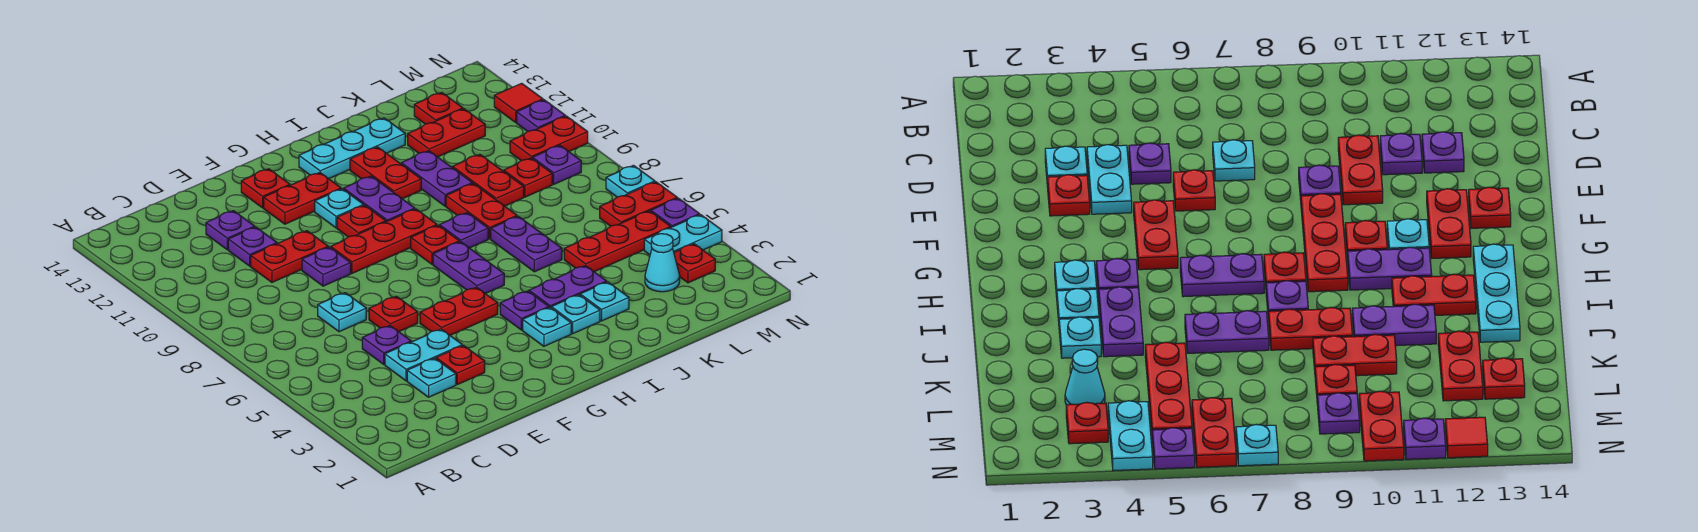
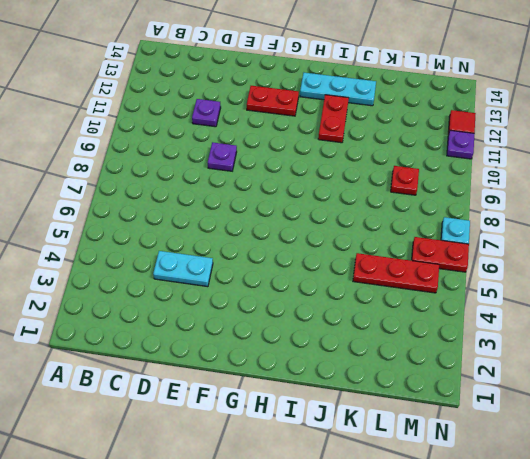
none -> cyan 1x1 plate [407,358,456,397]
none -> purple 1x1 plate [362,326,411,364]
none -> cyan 1x1 plate [318,293,366,332]
none -> red 1x2 plate [251,231,328,282]

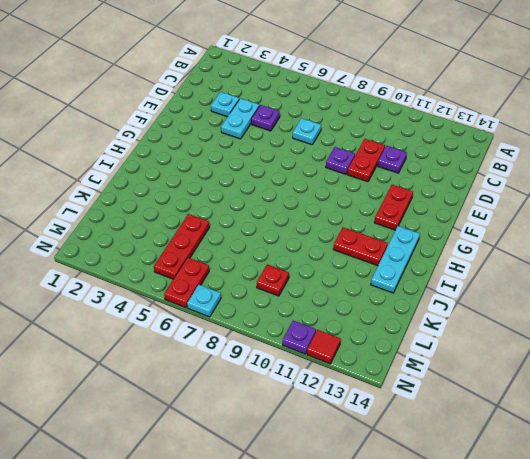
none -> purple 1x1 plate [206,211,255,250]
none -> red 1x1 plate [436,346,485,385]
none -> red 1x1 plate [369,296,418,332]
none -> red 1x2 plate [420,287,498,335]

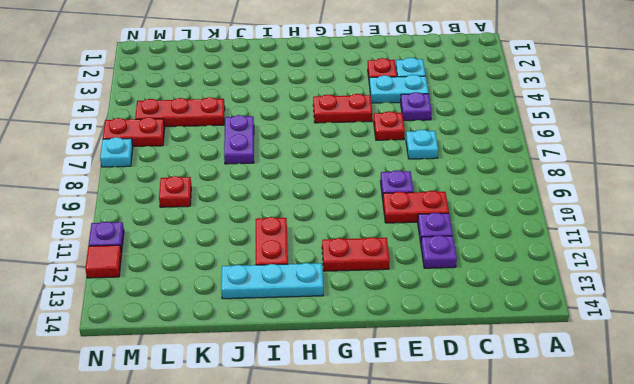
none -> red 1x3 plate [331,209,437,273]
none -> red 1x1 plate [241,169,290,208]
none -> red 1x1 plate [337,205,386,237]
none -> cyan 1x1 plate [315,189,364,228]

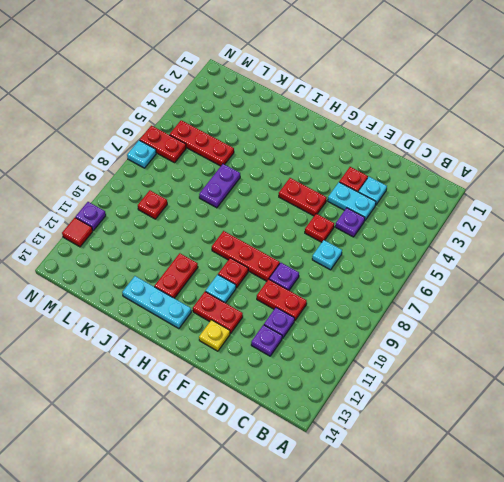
yellow 1x1 plate [199,320,230,351] -> red 1x1 plate [241,169,290,208]
none -> cyan 1x1 plate [523,307,571,346]
none -> purple 1x1 plate [500,291,549,330]
none -> purple 1x2 plate [433,242,504,294]
none -> red 1x1 plate [411,225,459,264]

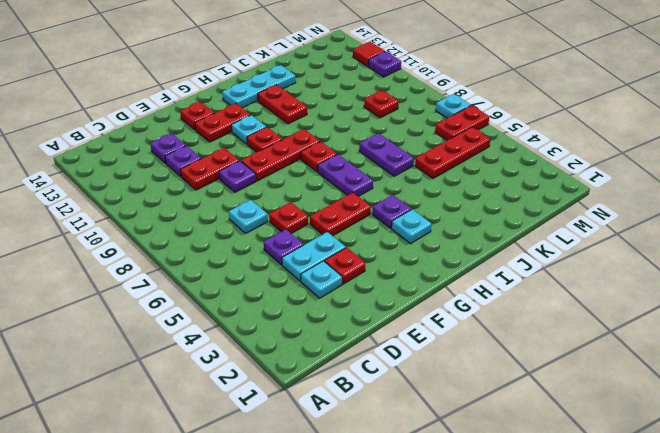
none -> purple 1x2 plate [344,176,415,222]
none -> cyan 1x1 plate [551,295,600,334]
none -> purple 1x2 plate [529,265,607,308]
none -> purple 1x1 plate [440,213,488,248]

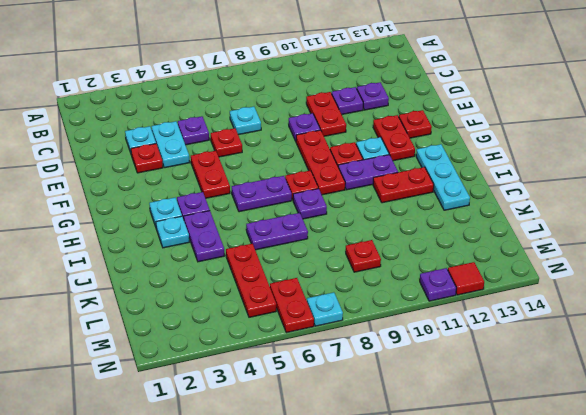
none -> cyan 1x1 plate [580,282,629,321]
none -> red 1x2 plate [446,184,517,239]
none -> purple 1x2 plate [401,151,472,206]
none -> red 1x2 plate [452,154,524,206]

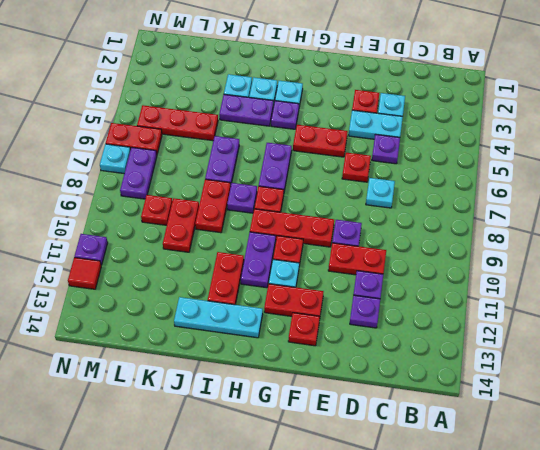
purple 1x2 plate [120,147,157,199] -> purple 1x2 plate moved to [401,151,472,206]
none -> red 1x2 plate [408,109,485,157]
none -> cyan 1x1 cone [645,234,680,292]
none -> red 1x1 plate [414,92,463,124]
none -> red 1x1 plate [674,244,715,283]

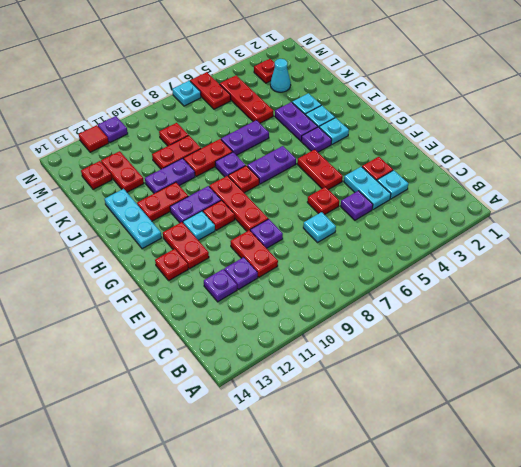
none -> cyan 1x2 plate [644,215,722,255]
none -> purple 1x1 plate [533,145,581,184]
none -> red 1x2 plate [510,116,588,160]
none -> purple 1x1 plate [651,198,700,227]

